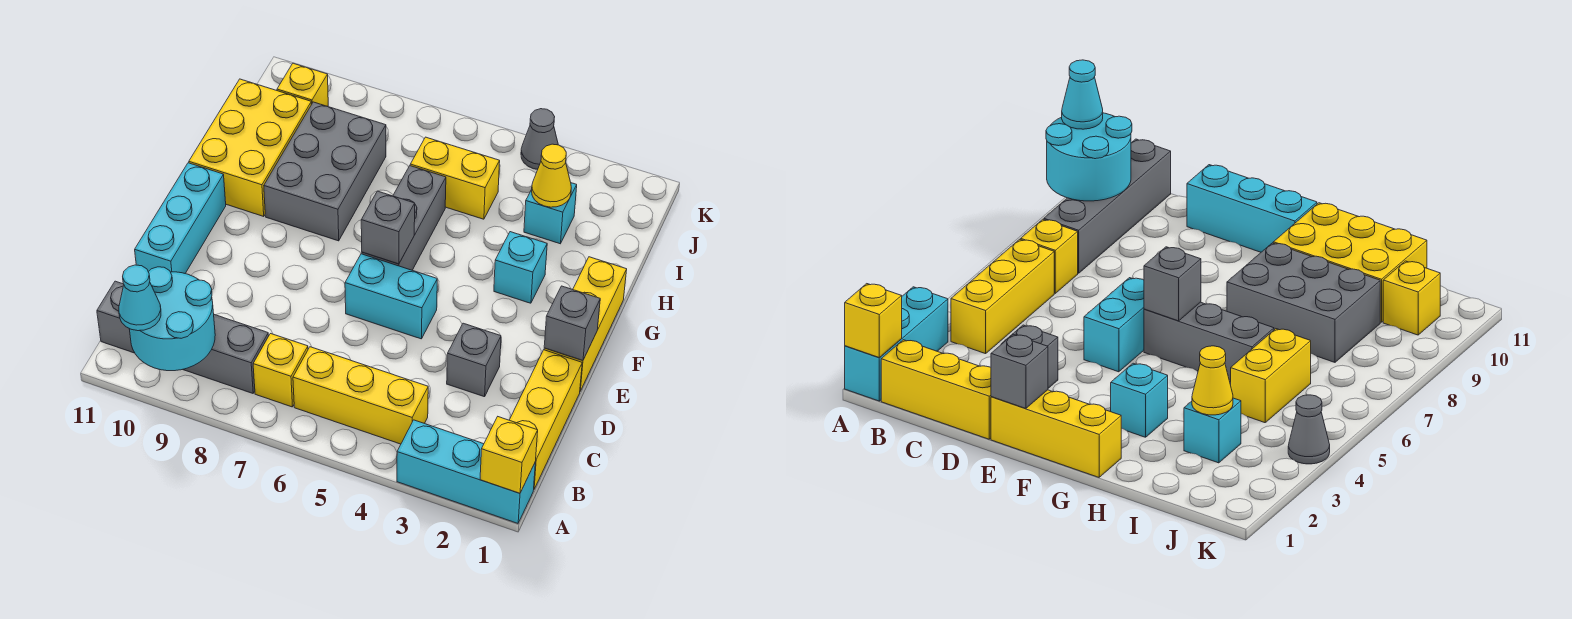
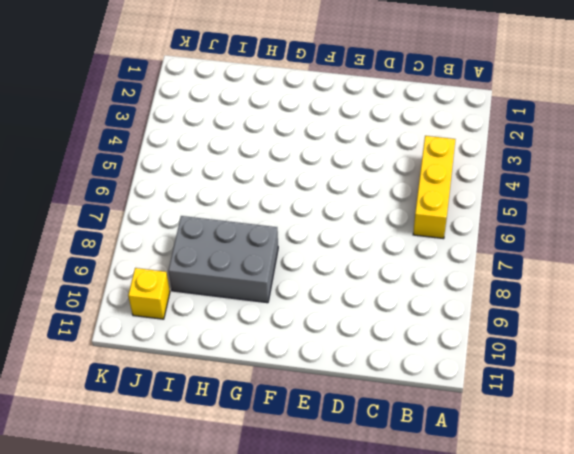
none -> cyan 1x3 brick [397,420,535,523]
none -> yellow 1x3 brick [510,350,582,489]
none -> yellow 1x1 brick [253,334,308,407]

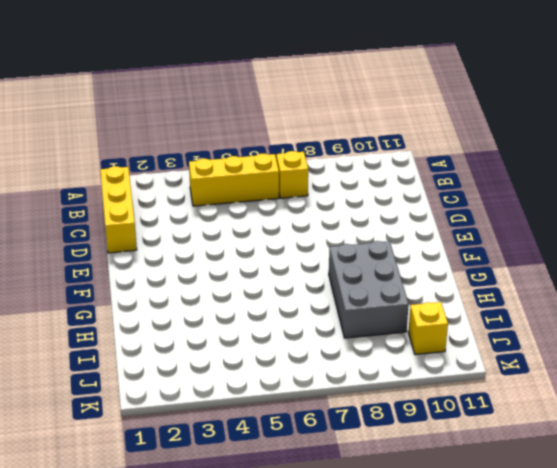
none -> cyan 1x3 brick [397,420,535,523]
none -> grey 1x4 brick [97,281,269,393]
none -> grey 1x1 brick [447,323,501,397]

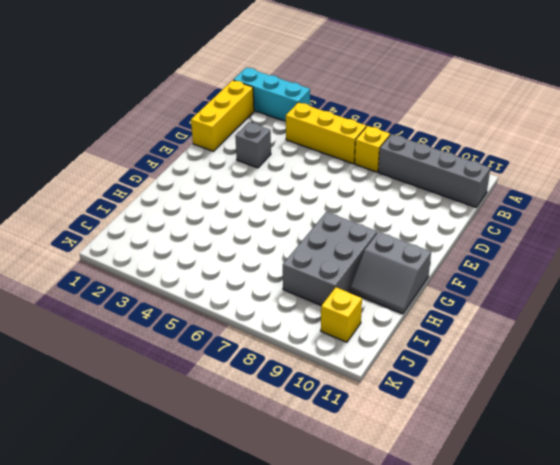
grey 2x2 slope [350,232,431,314] -> yellow 2x3 brick [189,79,311,216]
none -> cyan 1x3 brick [135,163,226,273]
none -> yellow 1x3 brick [544,257,627,391]
none -> cyan 1x2 brick [345,254,437,339]

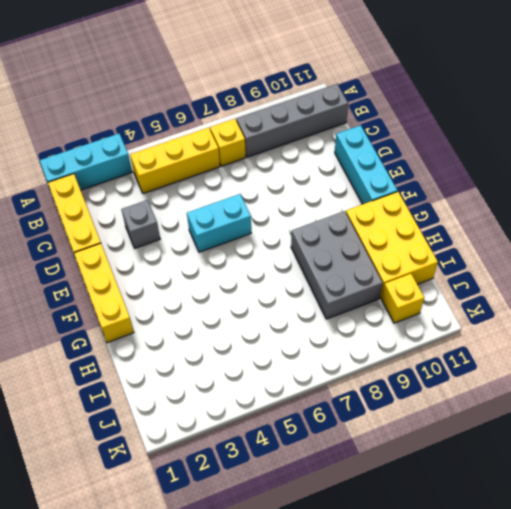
none -> grey 1x3 brick [362,166,446,270]
none -> cyan 1x1 brick [494,232,547,303]
none -> cyan 1x1 brick [524,183,577,244]

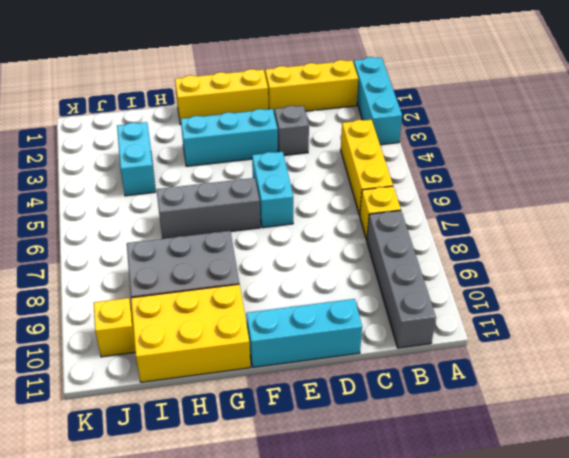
cyan 1x3 brick [181,109,278,166] -> cyan 1x1 brick [494,232,547,303]
cyan 1x2 brick [117,122,156,196] -> cyan 1x1 brick [524,183,577,244]
none -> yellow 1x2 brick [410,137,500,219]
none -> grey 1x1 cone [521,109,558,170]
none -> yellow 1x1 brick [480,417,538,493]

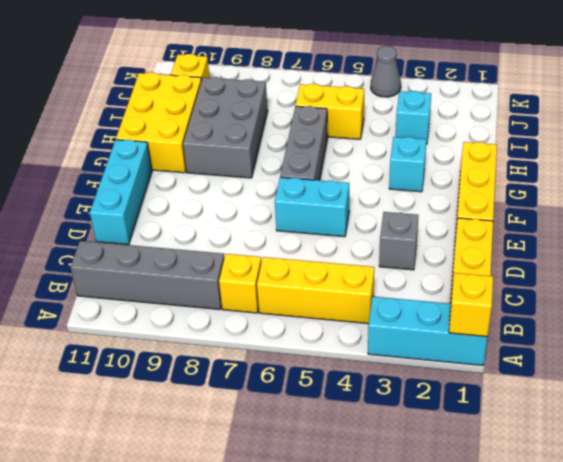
none -> cyan 2x2 round brick [129,267,215,371]
none -> grey 1x1 brick [544,286,600,361]
none -> grey 1x1 brick [361,191,415,264]

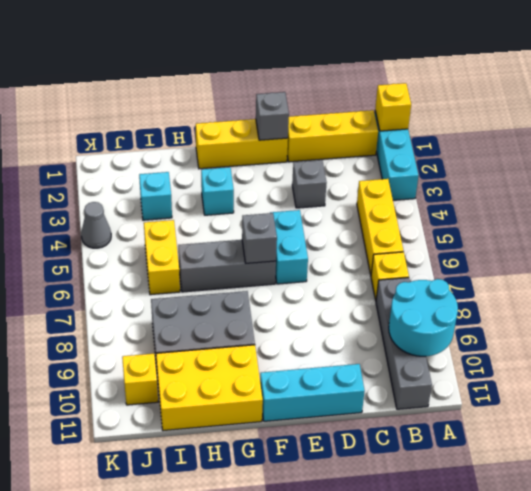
none -> yellow 1x1 cone [532,144,571,207]
none -> cyan 1x1 cone [119,265,161,331]

